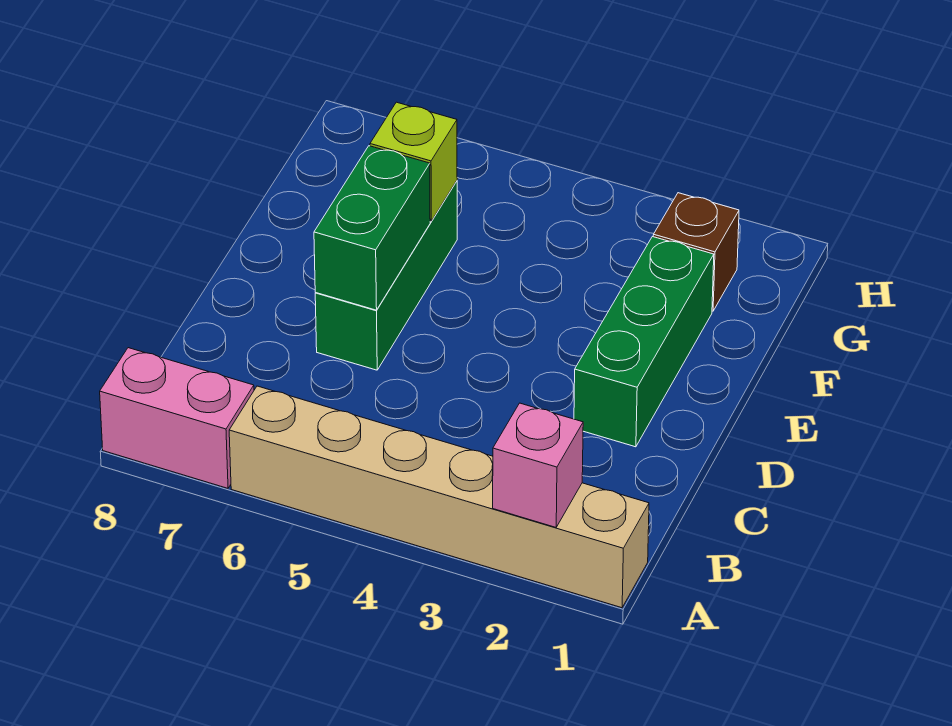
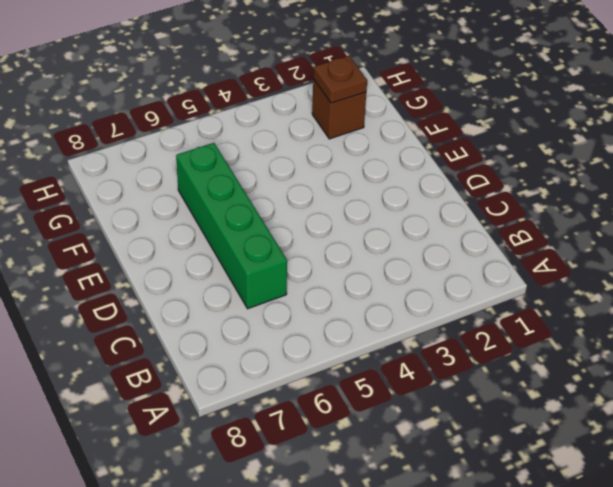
green 1x4 brick [176,143,287,309] -> green 1x3 brick [315,181,457,370]
brown 1x1 plate [313,56,367,103] -> none
none -> tan 1x6 brick [229,386,649,608]
none -> pink 1x2 brick [100,348,254,488]

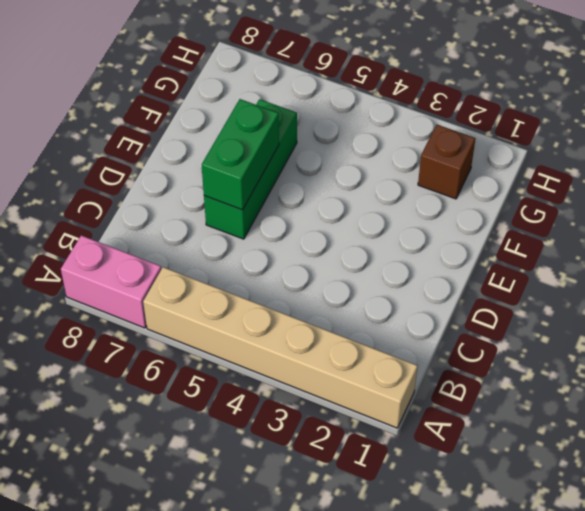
none -> green 1x3 brick [574,237,714,447]
none -> pink 1x1 brick [493,403,583,527]

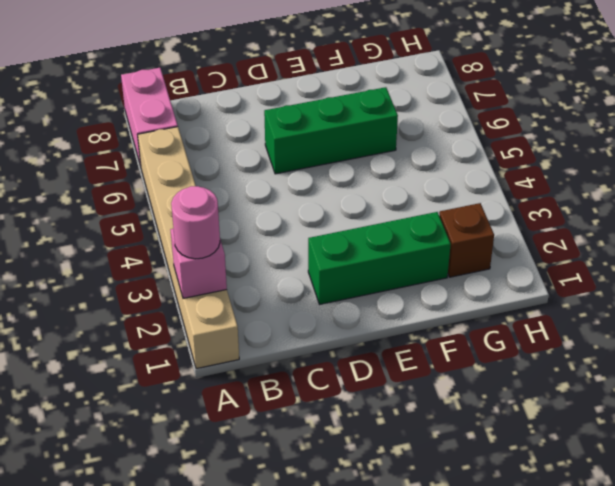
pink 1x1 round brick [171,186,220,259] -> none
none -> green 1x2 brick [314,146,430,310]
none -> lime 1x1 brick [370,102,457,221]

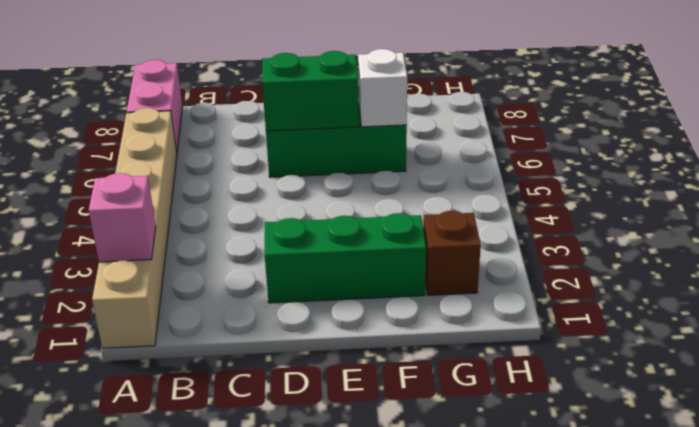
white 1x1 brick [358,49,407,127] -> lime 1x1 brick [370,102,457,221]

